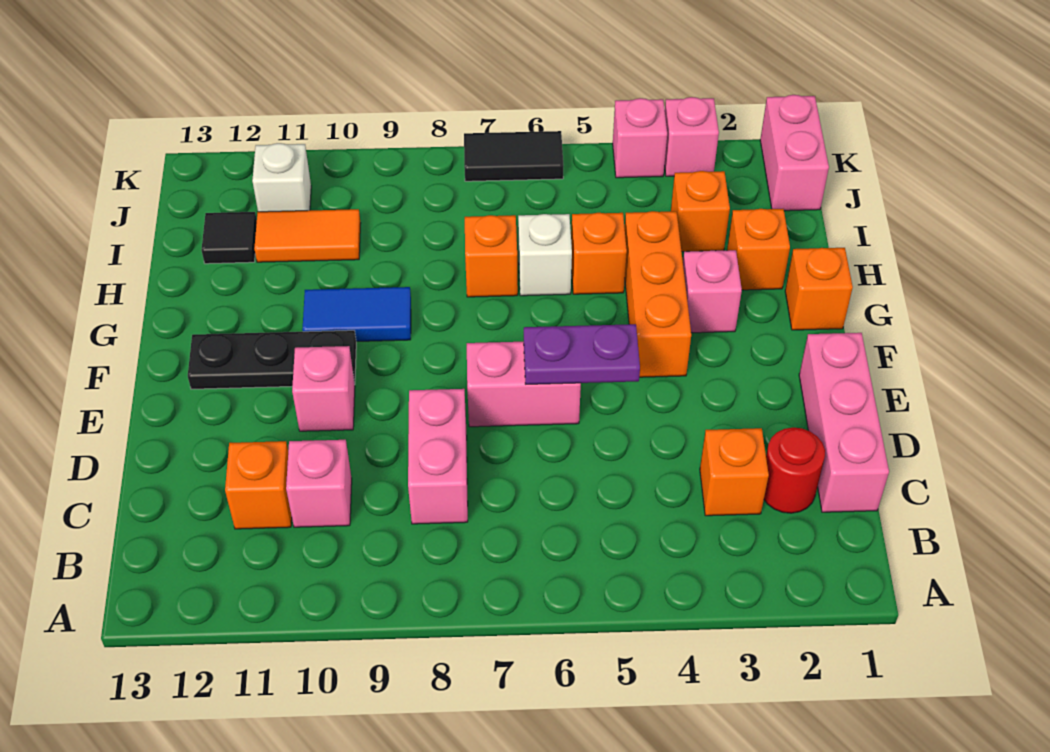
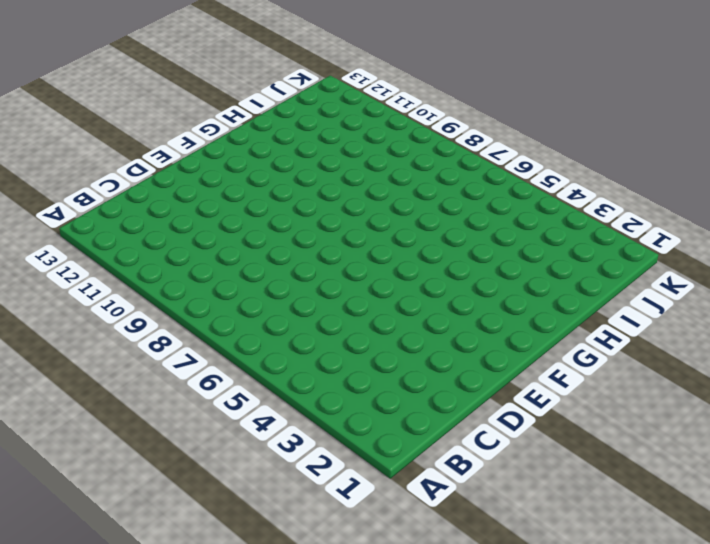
none -> pink 1x3 brick [799,333,889,512]
none -> red 1x1 round brick [764,428,825,513]
none -> orange 1x1 brick [700,428,769,516]

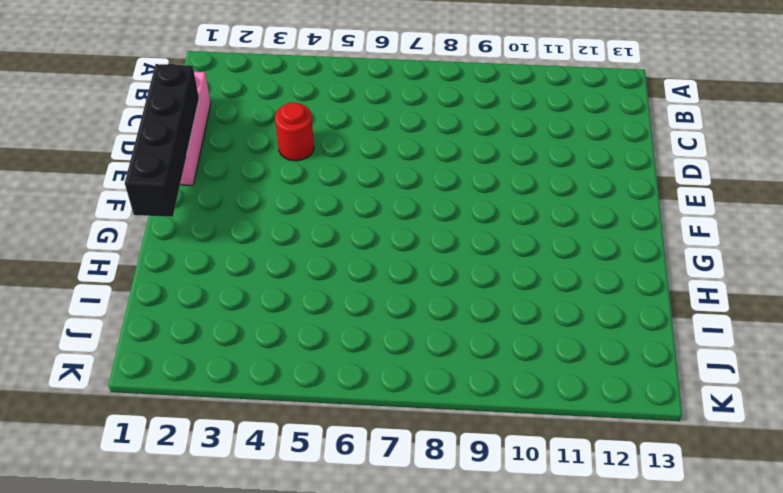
black 1x4 brick [125,64,199,217] -> none
red 1x1 round brick [275,102,314,161] -> red 1x1 round brick moved to [764,428,825,513]
none -> orange 1x1 brick [700,428,769,516]
none -> pink 1x2 brick [408,389,468,524]
none -> pink 1x1 brick [286,440,352,527]

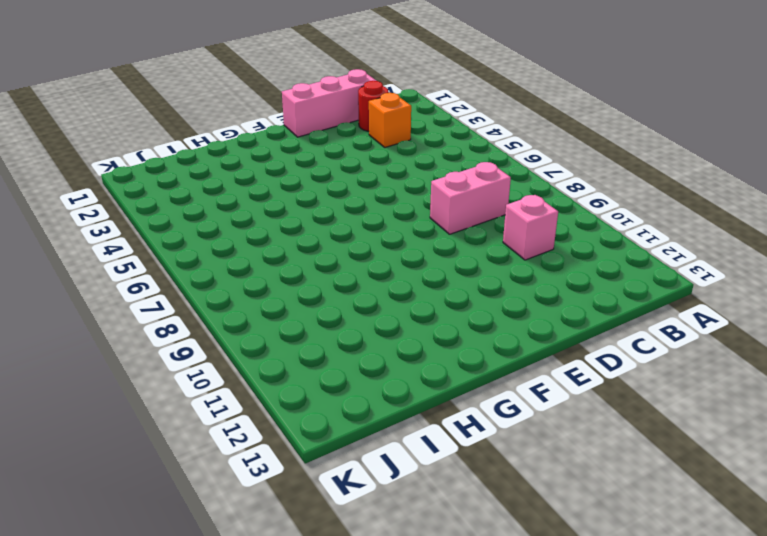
none -> orange 1x1 brick [225,441,292,529]
none -> pink 1x2 brick [467,342,581,427]
none -> pink 1x1 brick [292,346,355,431]

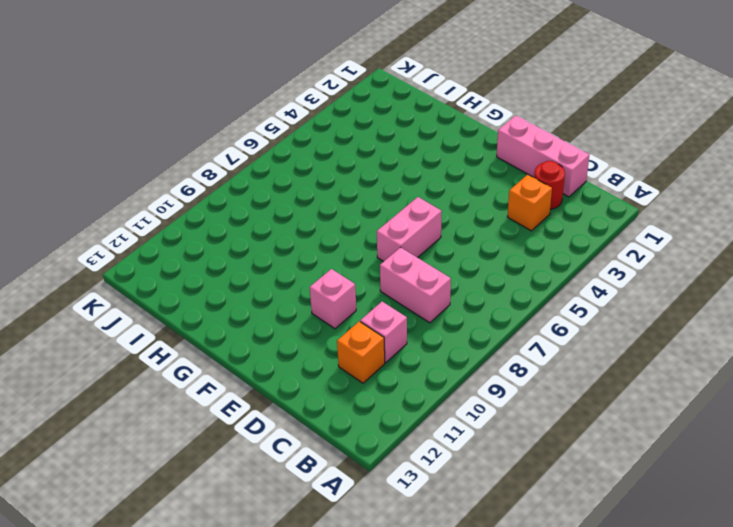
none -> orange 1x3 brick [625,211,691,377]
none -> black 1x3 plate [188,330,356,389]
none -> orange 1x1 brick [785,248,853,330]

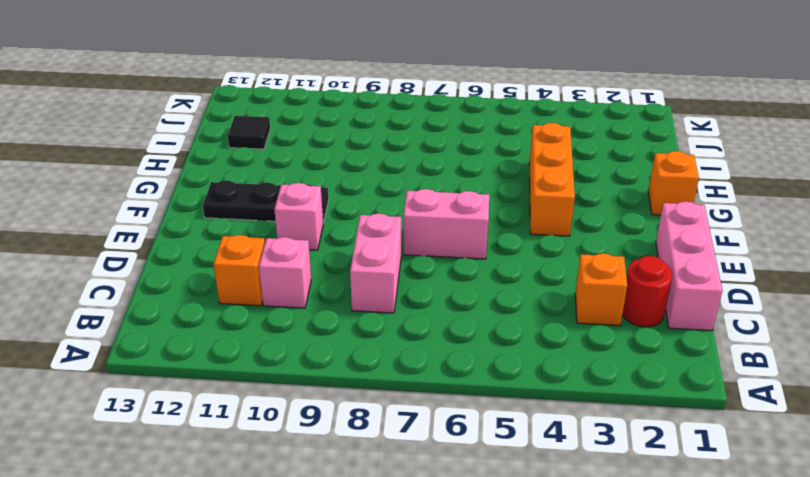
none -> pink 1x1 brick [683,250,742,333]
none -> blue 1x2 tile [302,287,411,342]
none -> orange 1x1 brick [727,209,790,290]

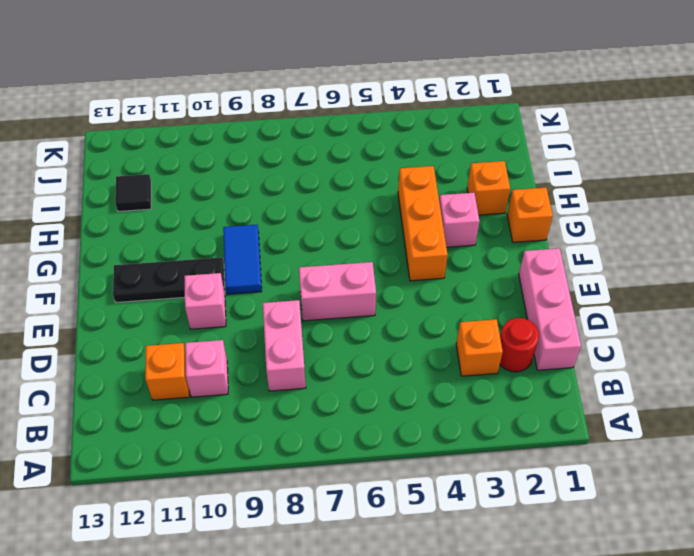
blue 1x2 tile [223,225,262,294] -> blue 1x2 tile turned to [302,287,411,342]
none -> orange 1x1 brick [571,213,627,294]
none -> white 1x1 brick [518,214,572,296]
none -> orange 1x1 brick [465,215,518,297]

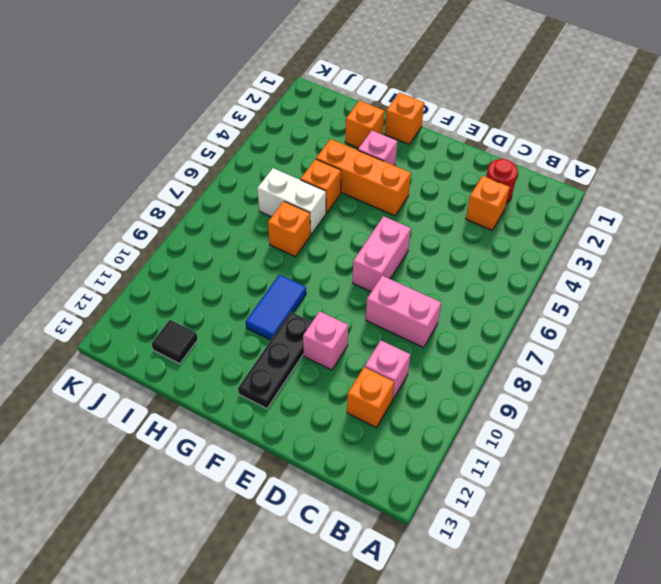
white 1x2 brick [257,168,326,234] -> white 1x1 brick [518,214,572,296]
none -> pink 1x3 brick [799,333,889,512]
none -> orange 1x1 brick [671,171,730,252]
none -> orange 1x2 tile [254,209,361,262]

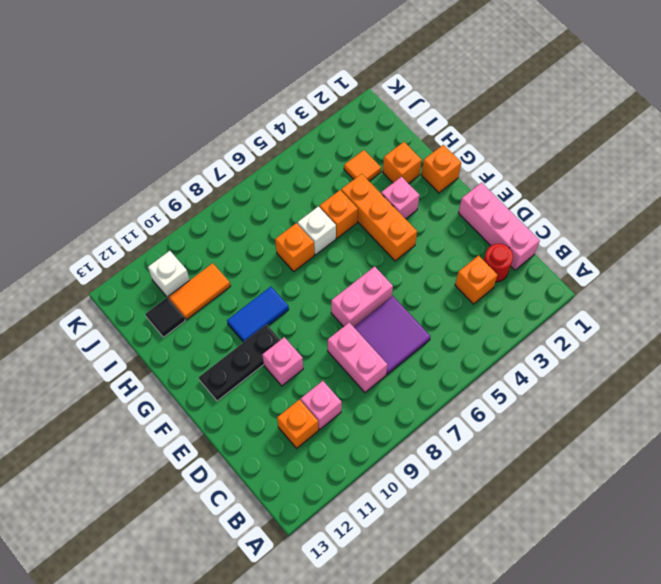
purple 2x2 tile [354,296,430,374] -> none
orange 1x1 tile [344,150,381,181] -> orange 1x1 brick [671,171,730,252]
none -> pink 1x2 brick [760,95,829,211]
none -> pink 1x1 brick [665,97,719,176]
none -> pink 1x1 brick [613,98,667,178]

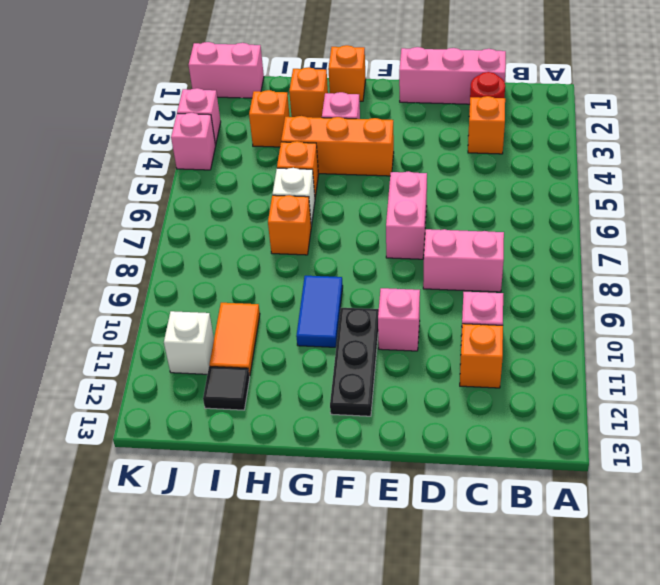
none -> black 1x2 tile [464,131,563,181]
none -> purple 1x2 plate [524,324,640,384]

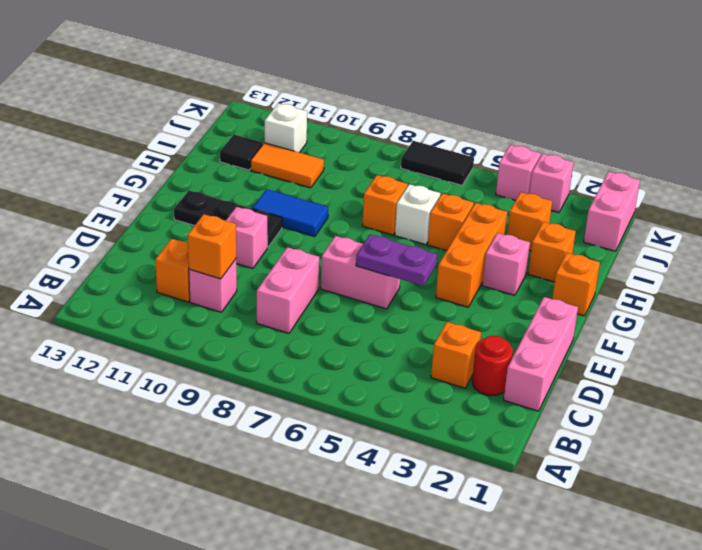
orange 1x1 brick [188,214,236,279] -> none

